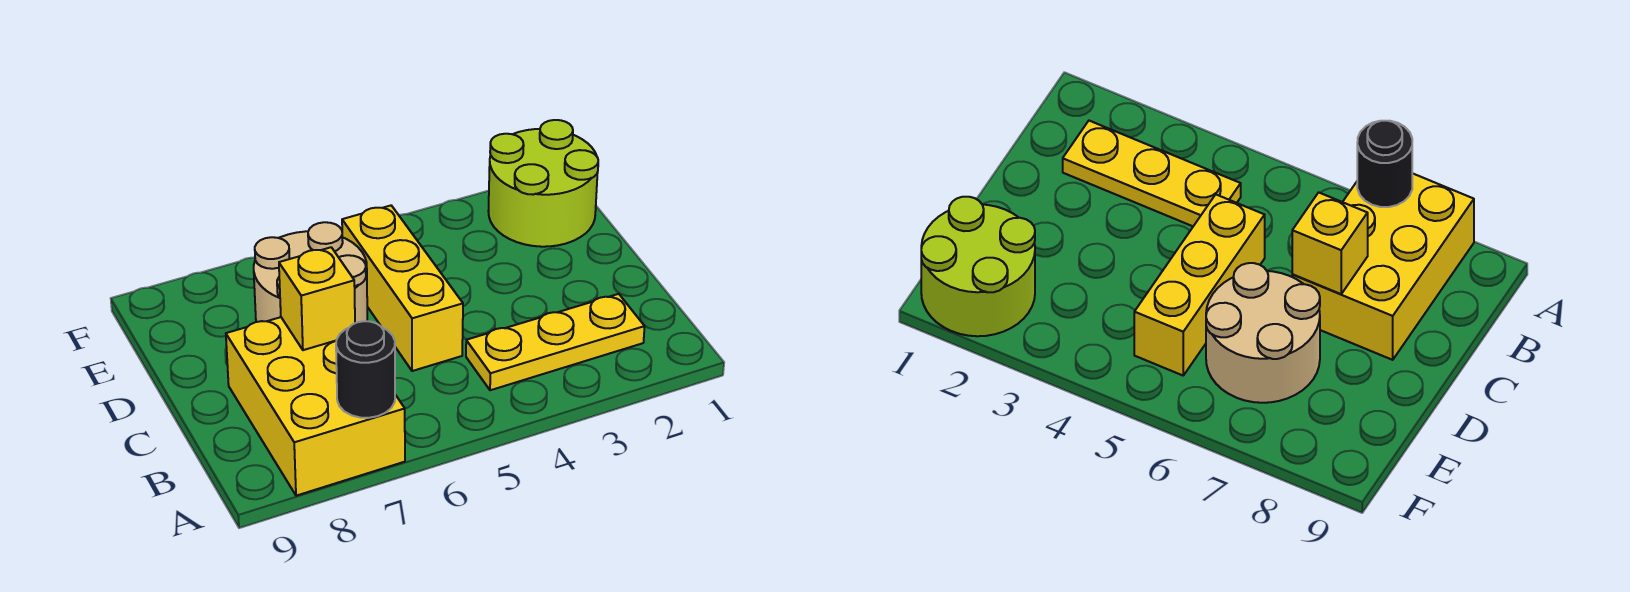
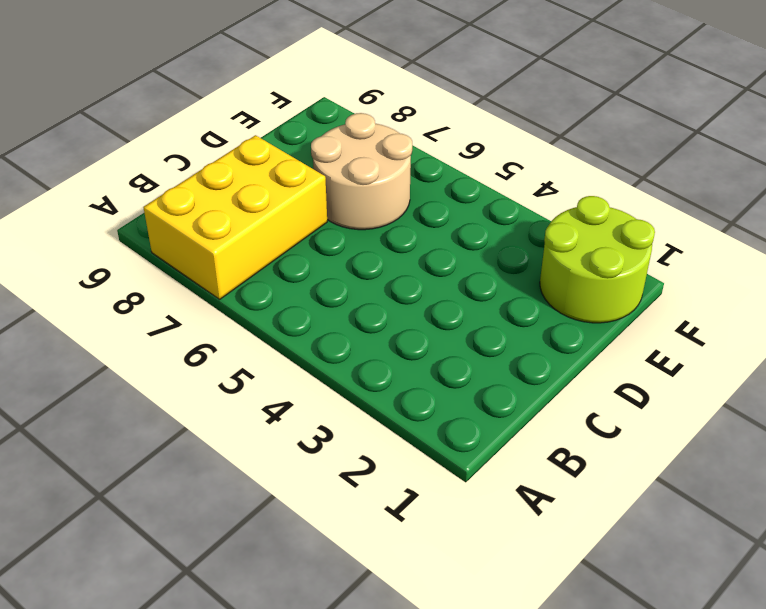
none -> yellow 1x3 plate [466,294,645,390]
none -> yellow 1x3 brick [342,206,463,371]

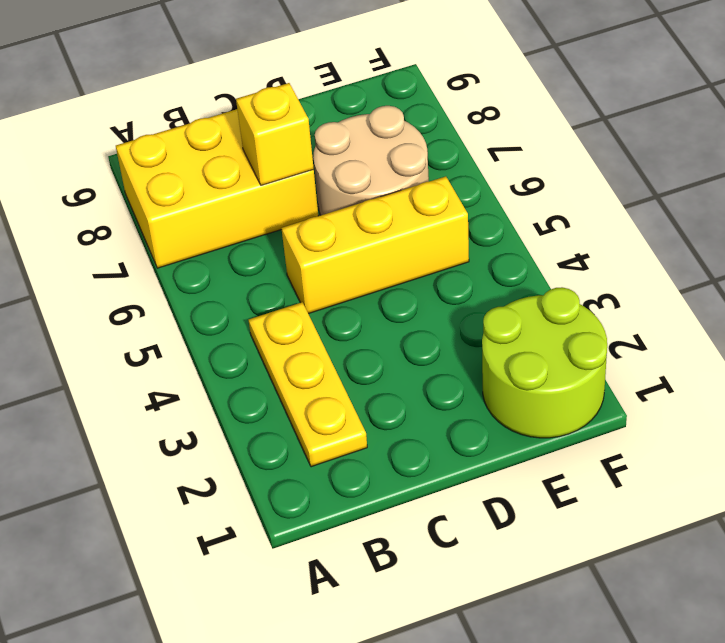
none -> black 1x1 round brick [336,321,395,418]

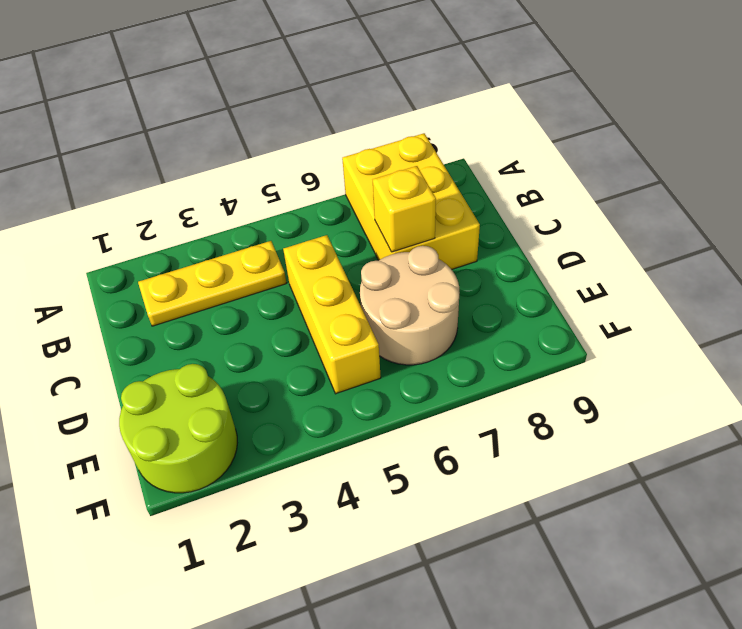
none -> black 1x1 round brick [336,321,395,418]

